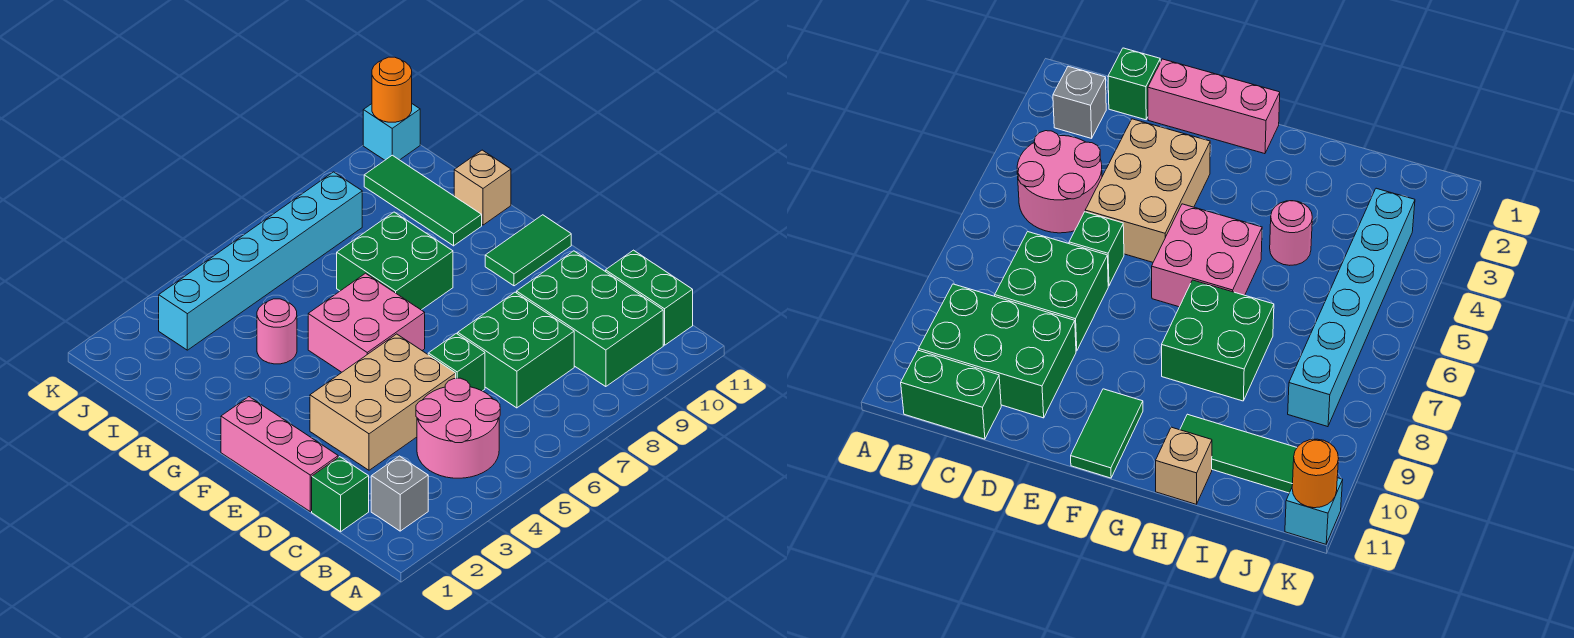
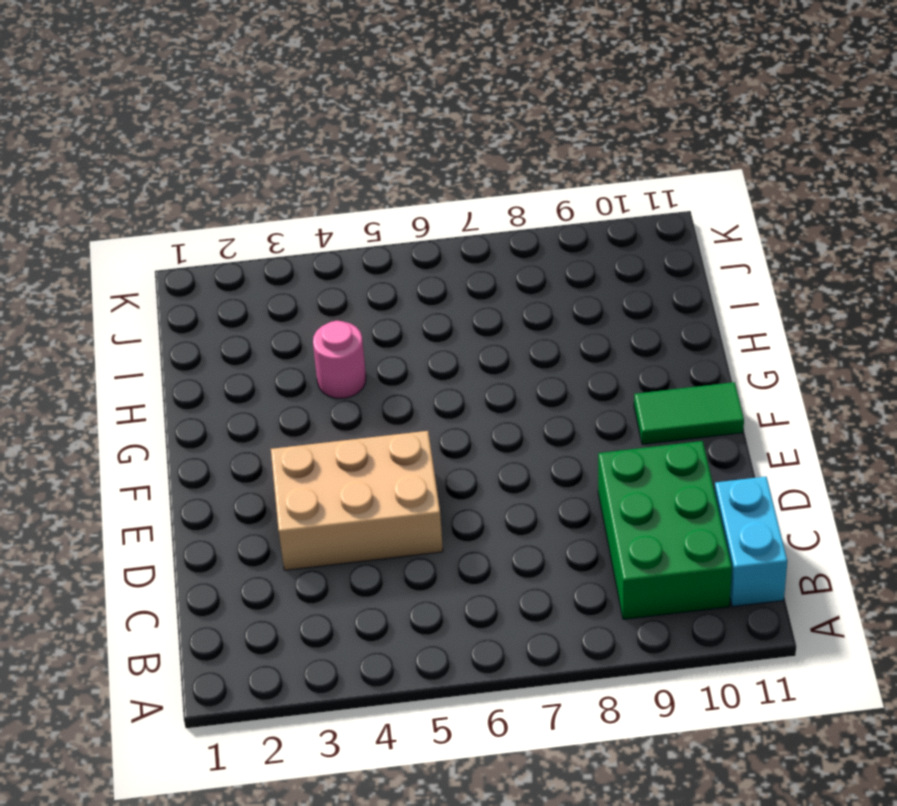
cyan 1x2 brick [715,477,787,607] -> green 1x2 brick [606,250,693,345]
none -> grey 1x1 brick [371,456,428,531]
none -> pink 2x2 round brick [416,378,500,478]
none -> green 1x1 brick [312,457,369,532]

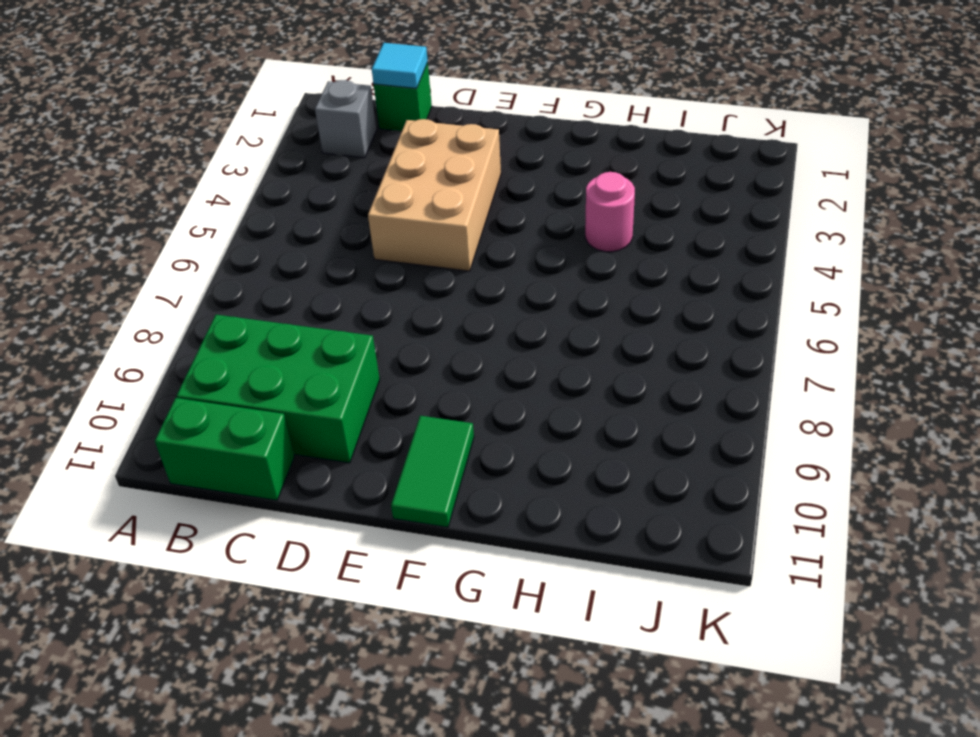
cyan 1x1 tile [372,43,428,88] -> none
none -> pink 2x2 round brick [416,378,500,478]
none -> green 2x2 brick [458,292,574,408]
none -> pink 1x3 brick [221,397,338,512]

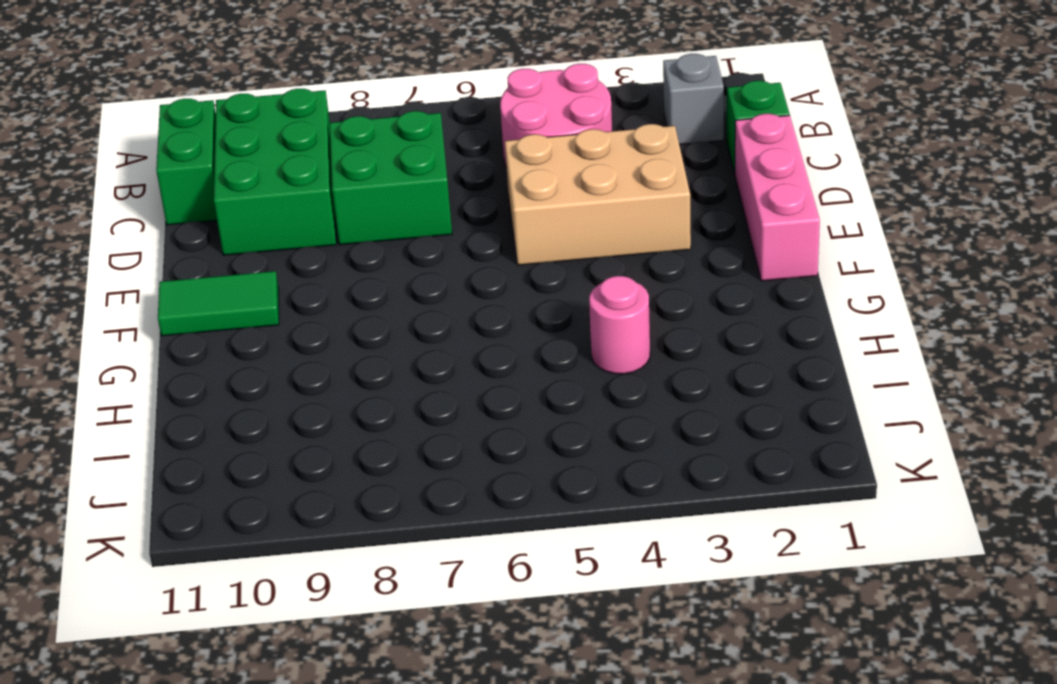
none -> green 1x1 brick [428,333,485,391]
none -> pink 2x2 brick [308,273,425,372]
none -> green 2x2 brick [337,212,453,310]

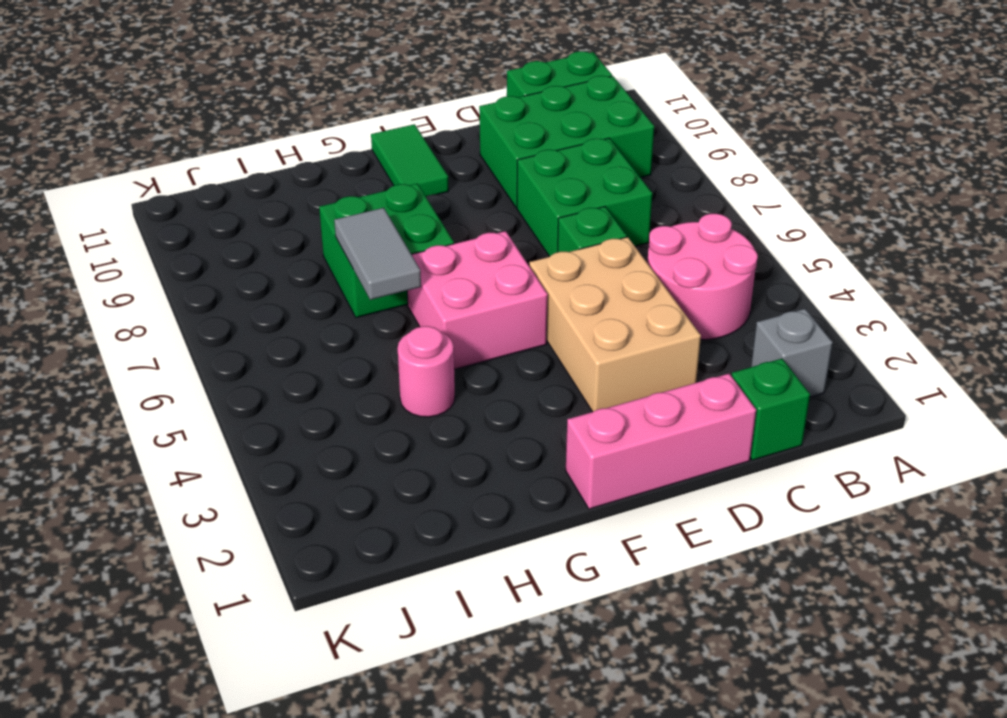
grey 1x2 tile [334,208,421,300] -> none
none -> green 1x3 tile [364,155,482,246]
none -> tan 1x1 brick [454,150,511,225]
none -> cyan 1x6 brick [159,172,362,350]

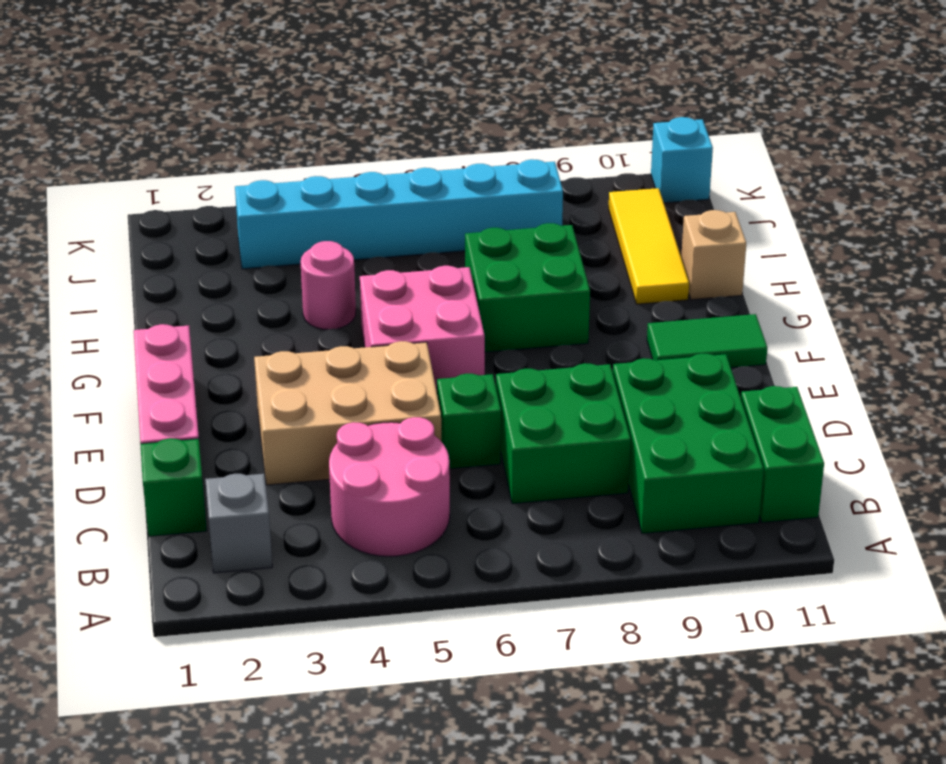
yellow 1x3 tile [608,188,689,304] -> green 1x3 tile [364,155,482,246]
none -> orange 1x1 round brick [372,57,412,122]

